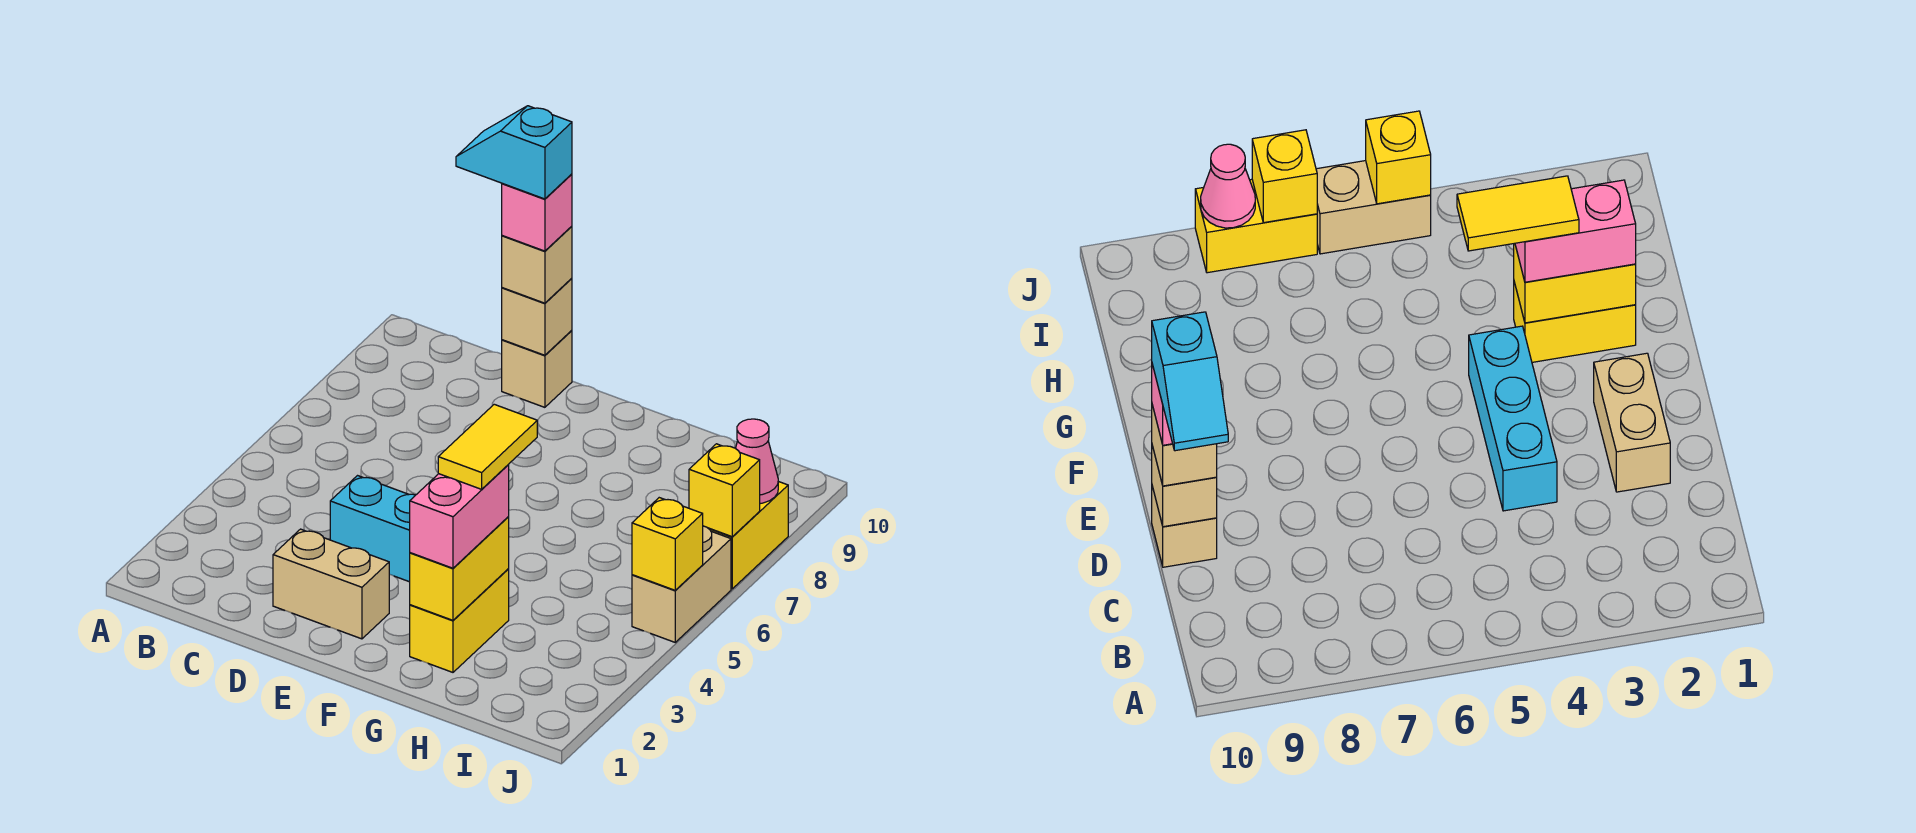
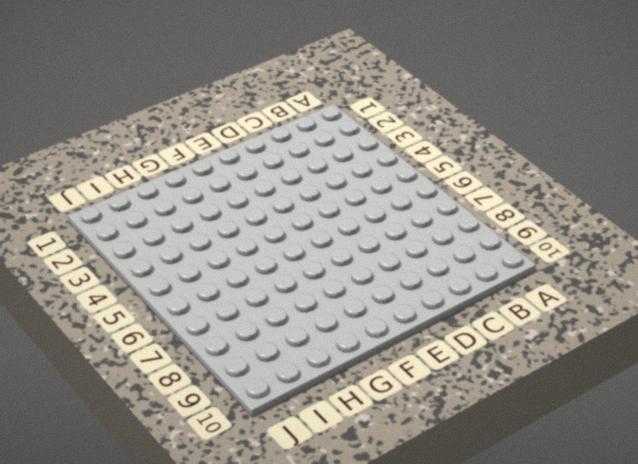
none -> tan 1x2 brick [273,529,389,639]
none -> cyan 1x3 brick [330,476,415,582]
none -> tan 1x1 brick [502,330,572,407]

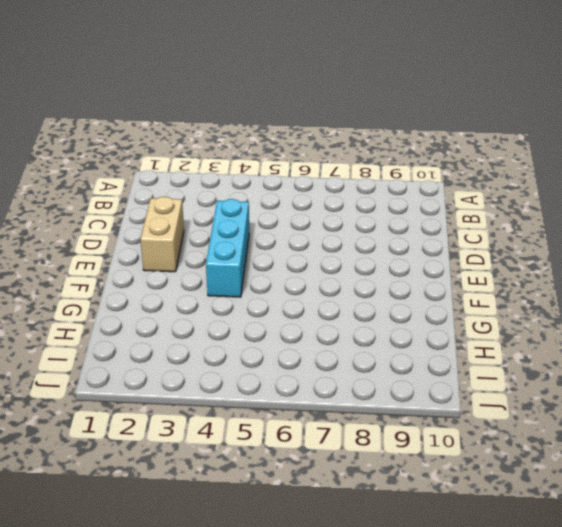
none -> tan 1x1 brick [502,330,572,407]
none -> yellow 1x2 brick [410,569,509,672]
none -> tan 1x2 brick [632,526,731,642]

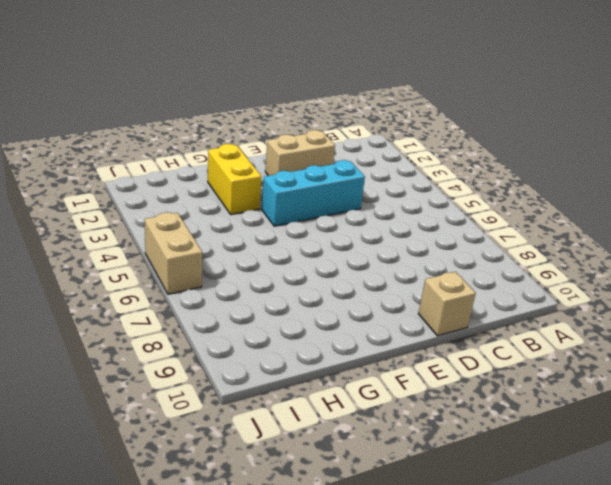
none -> yellow 1x2 brick [708,481,788,589]
none -> tan 1x1 brick [502,278,572,355]
none -> yellow 1x2 brick [410,516,509,620]

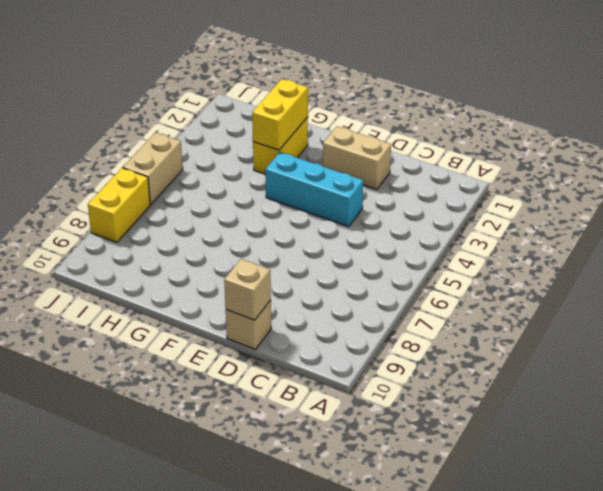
none -> yellow 1x1 brick [632,498,703,590]
none -> yellow 1x1 brick [689,444,760,537]
none -> pink 1x1 cone [736,419,778,504]

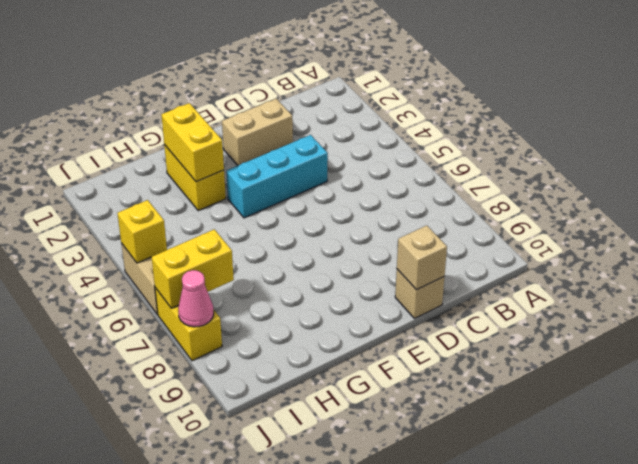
yellow 1x2 brick [152,229,234,308] -> yellow 1x1 brick [689,444,760,537]
none -> tan 1x1 brick [502,226,572,303]
none -> pink 1x2 brick [410,465,509,568]
none -> pink 1x1 brick [502,174,572,251]

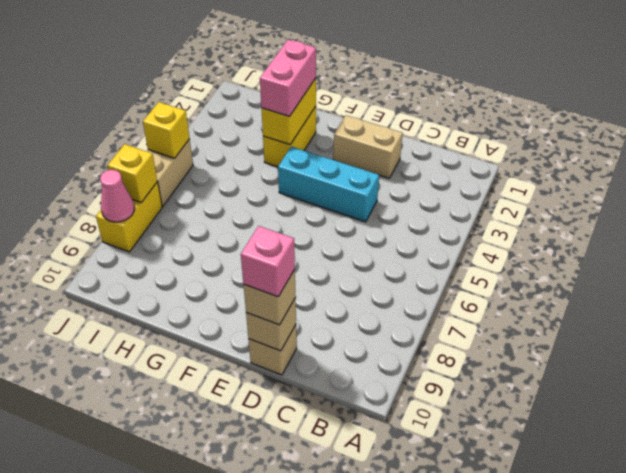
none -> yellow 1x2 tile [438,404,537,489]
none -> cyan 1x2 slope [456,106,572,199]

